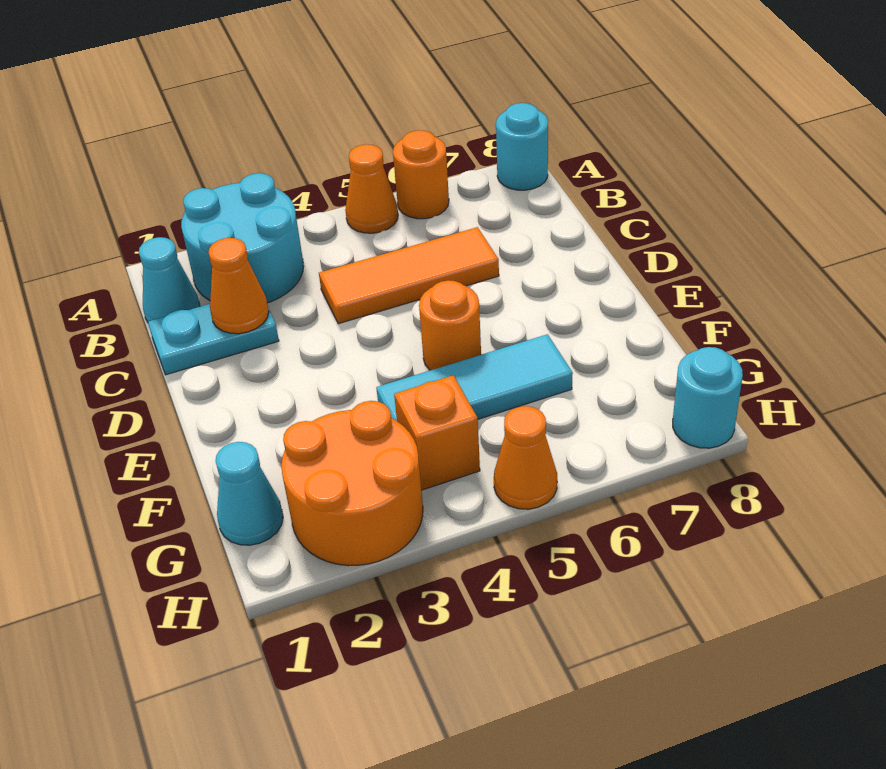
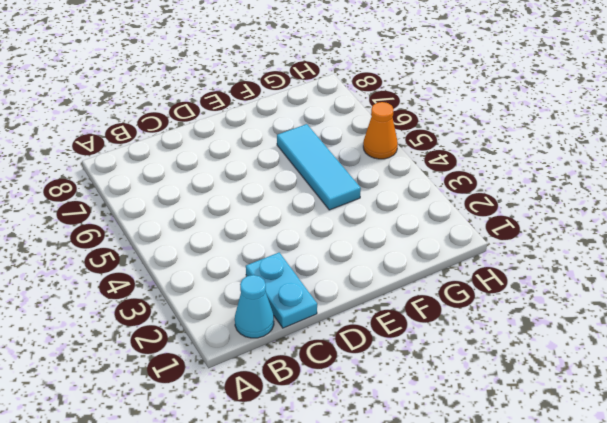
none -> cyan 2x2 round brick [181,173,304,303]
none -> orange 1x1 cone [345,144,398,233]
none -> orange 1x1 round brick [393,130,449,219]

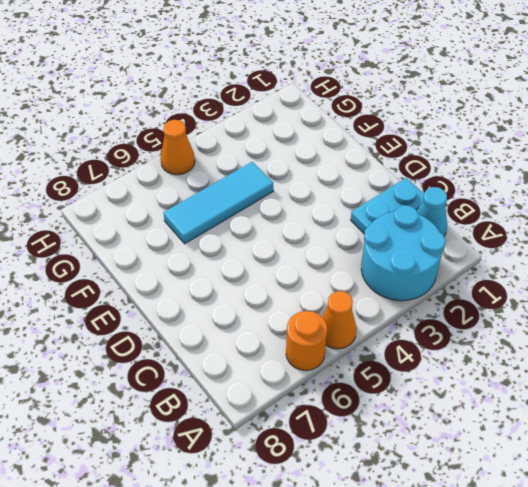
none -> cyan 1x1 round brick [496,103,548,190]
none -> orange 1x3 tile [319,227,499,324]
none -> orange 1x1 round brick [419,280,481,370]

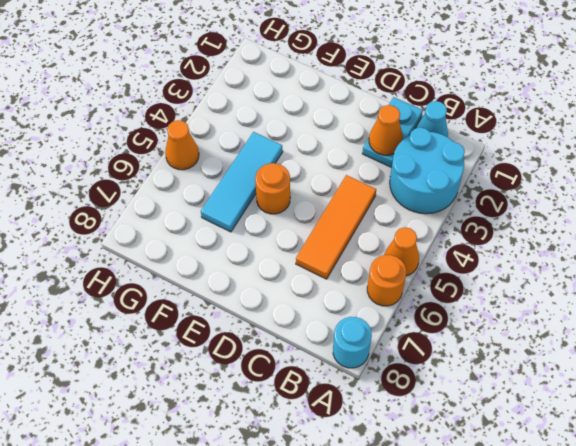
none -> cyan 1x1 cone [216,442,283,545]
none -> orange 2x2 round brick [281,401,423,566]
none -> orange 1x1 brick [394,375,480,490]

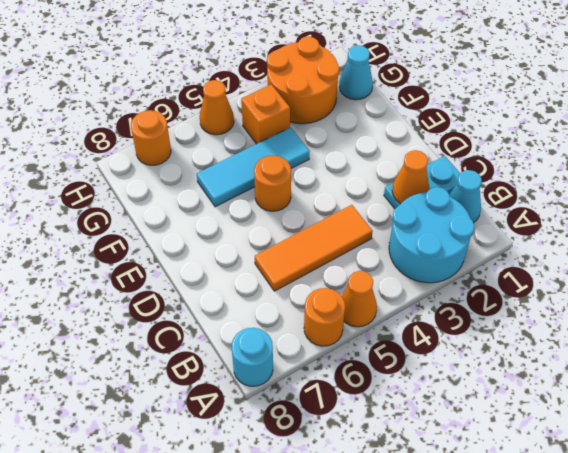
orange 1x1 round brick [131,110,171,165] -> none
none -> cyan 1x1 round brick [673,347,743,448]

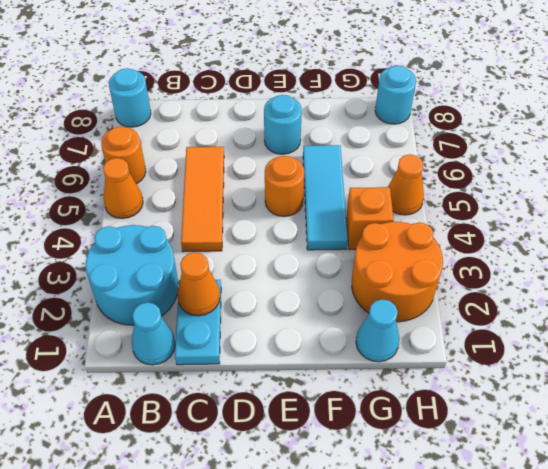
cyan 1x1 round brick [264,95,302,154] -> none

